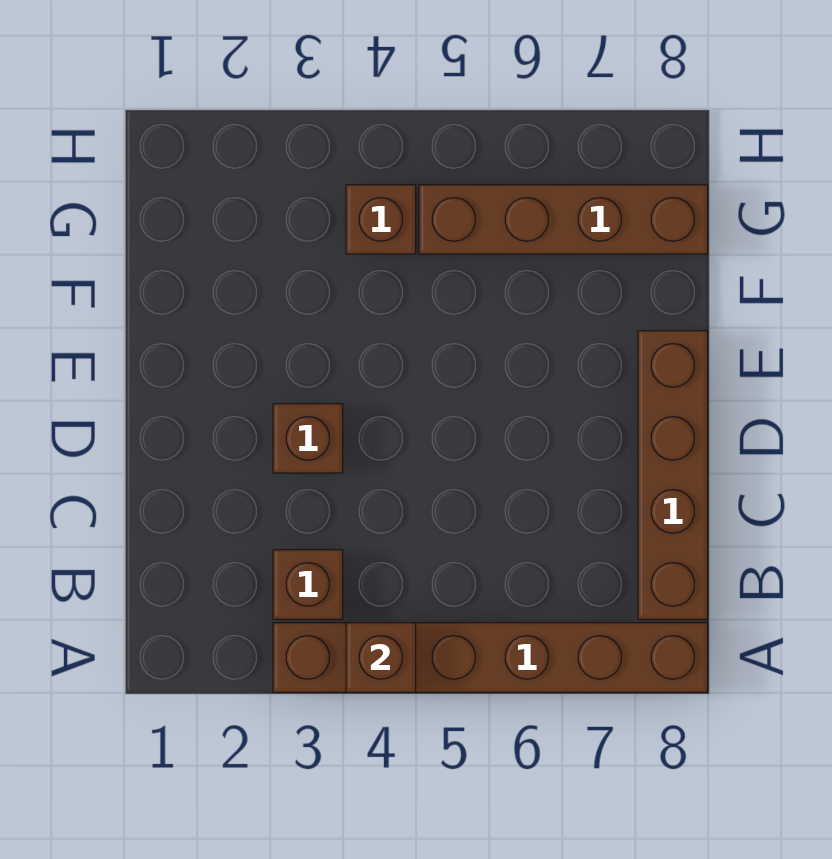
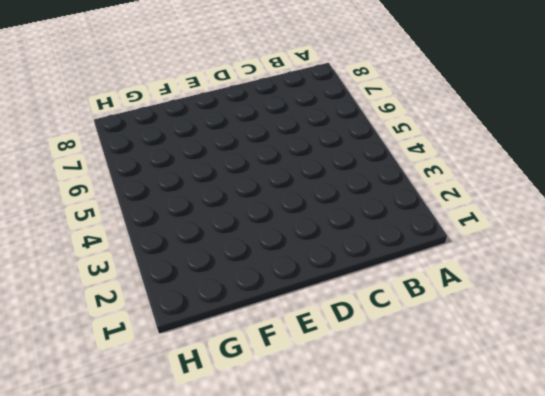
none -> brown 1x6 brick [273,623,708,692]
none -> brown 1x1 brick [273,550,343,619]

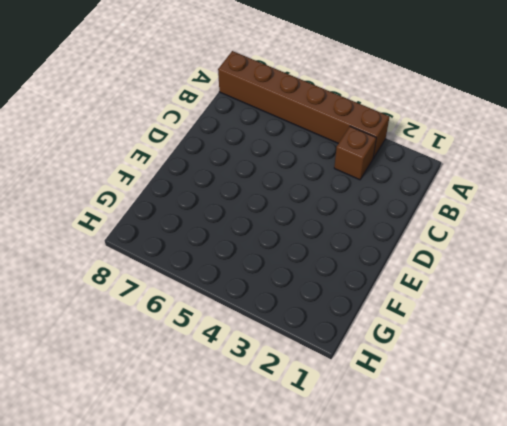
none -> brown 1x4 brick [638,331,708,619]
none -> brown 1x1 brick [273,404,343,473]

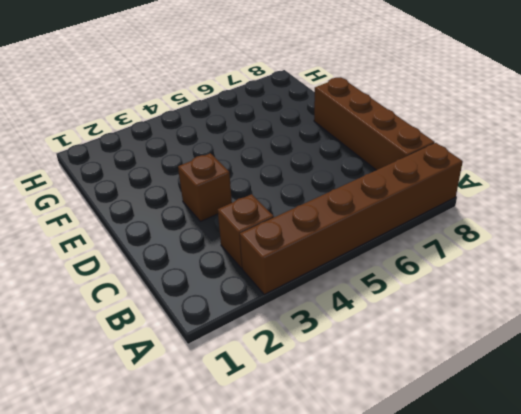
none -> brown 1x1 brick [346,185,416,254]
none -> brown 1x4 brick [419,185,708,254]

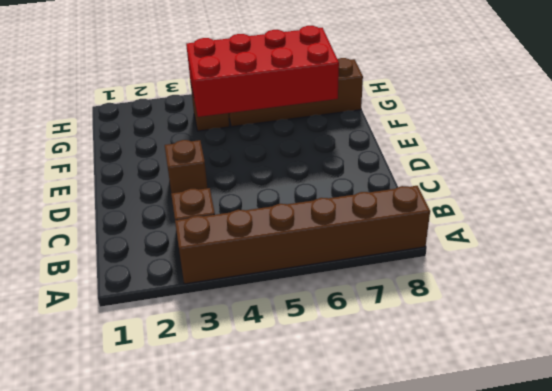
red 2x4 brick [186,26,339,117] -> none
none -> brown 1x4 brick [638,331,708,619]
none -> brown 1x1 brick [346,623,416,692]

